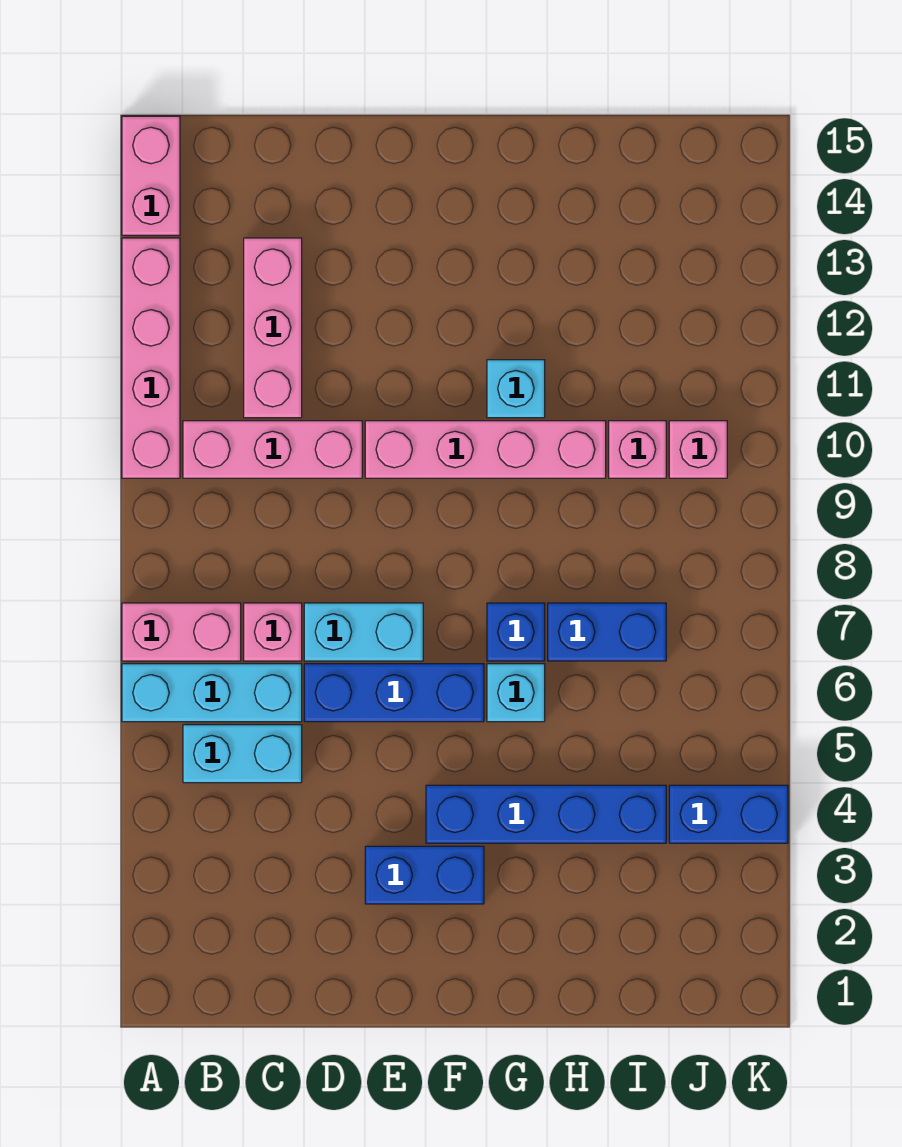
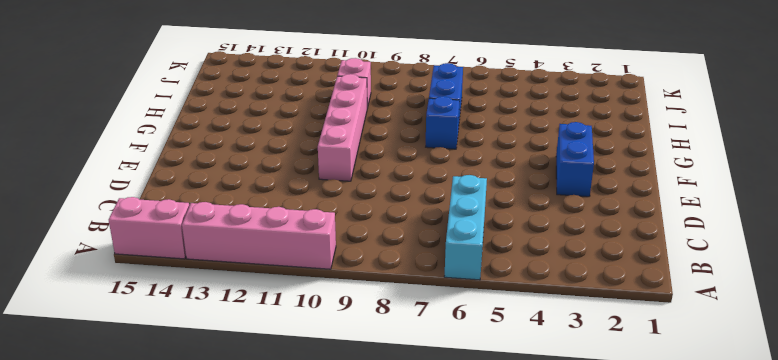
none -> pink 1x2 brick [122,603,241,661]
none -> cyan 1x2 brick [183,725,302,783]
none -> pink 1x3 brick [183,421,362,478]

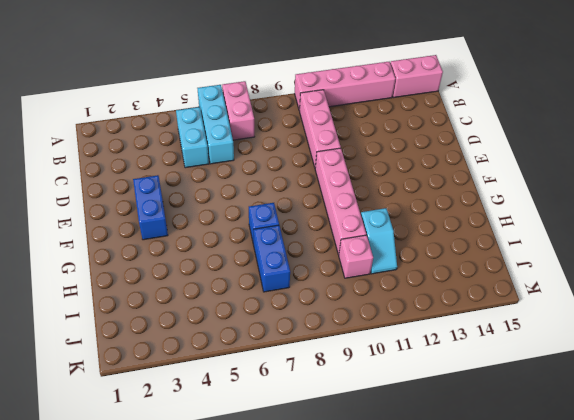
cyan 1x2 slope [361,208,397,274] -> none
none -> pink 1x1 brick [244,603,302,661]
none -> pink 1x3 brick [244,238,302,418]
none -> blue 1x3 brick [304,664,484,722]

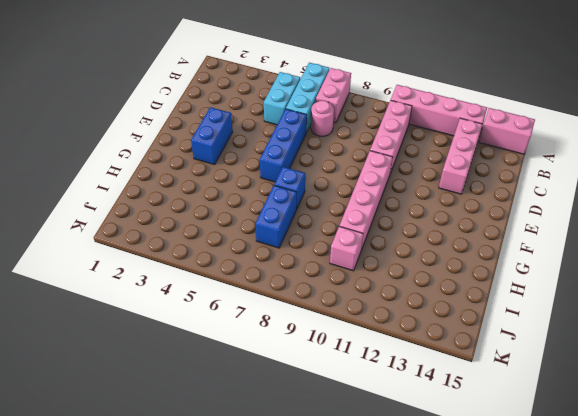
pink 1x3 brick [439,118,482,194] -> pink 1x3 brick turned to [244,238,302,418]
pink 1x1 round brick [311,100,334,137] -> pink 1x1 brick [244,603,302,661]
none -> cyan 1x2 brick [304,603,423,661]
none -> blue 1x4 brick [426,785,666,843]
none -> cyan 1x1 brick [487,664,545,722]

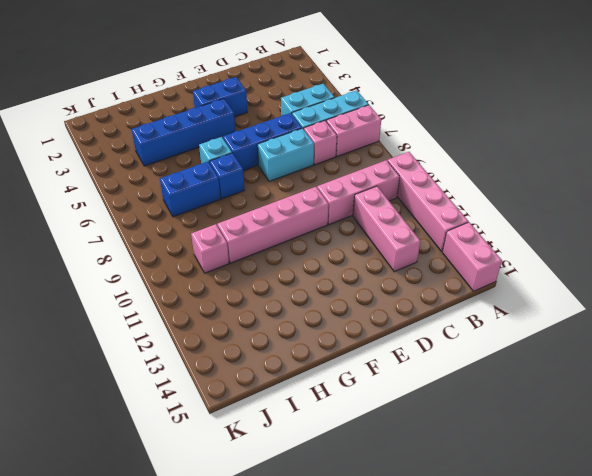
none -> cyan 1x1 brick [487,360,545,418]
none -> blue 1x2 brick [669,785,788,843]
none -> pink 1x1 brick [669,421,727,478]

